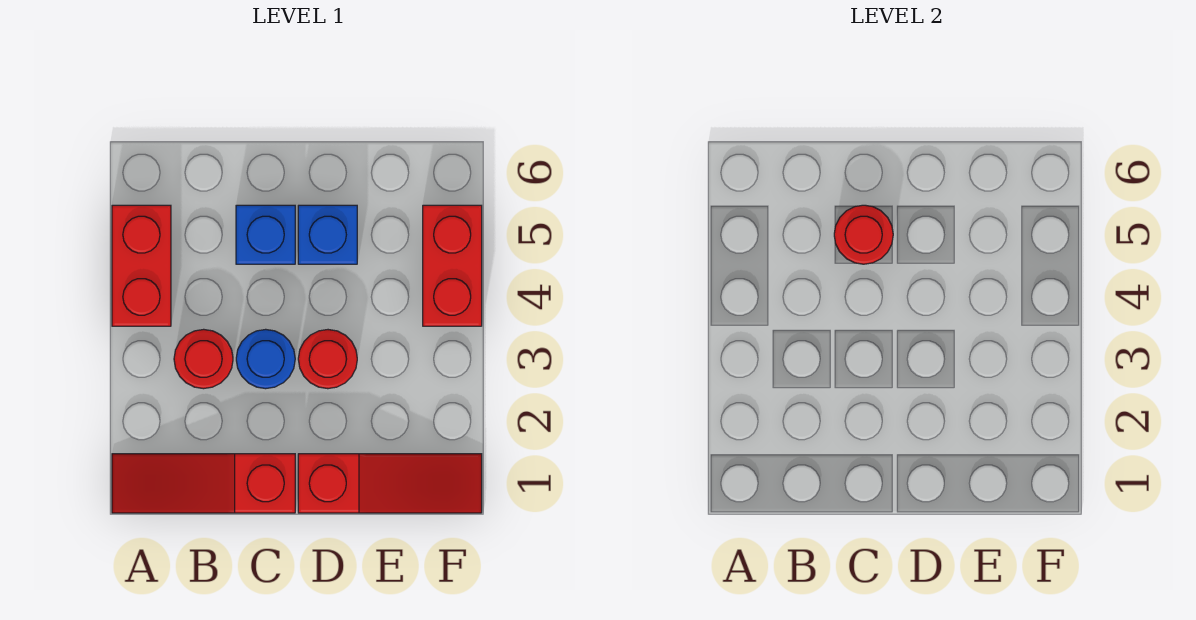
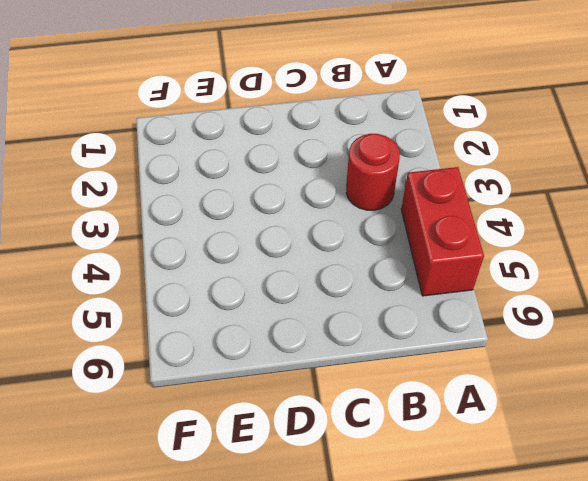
none -> red 1x3 slope [112,454,295,513]
none -> blue 1x1 round brick [236,329,295,389]

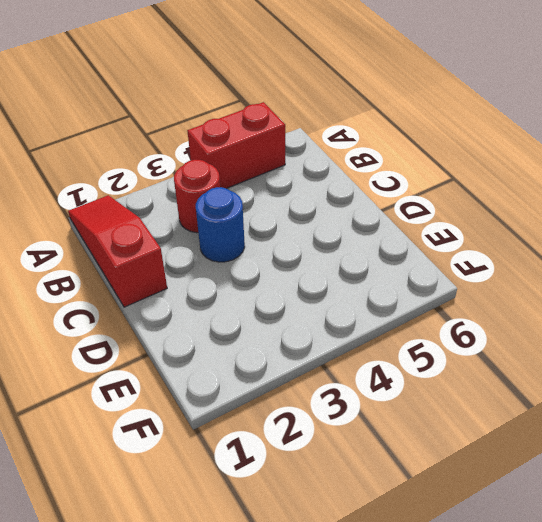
none -> blue 1x1 brick [236,205,295,264]
none -> red 1x3 slope [298,454,482,513]

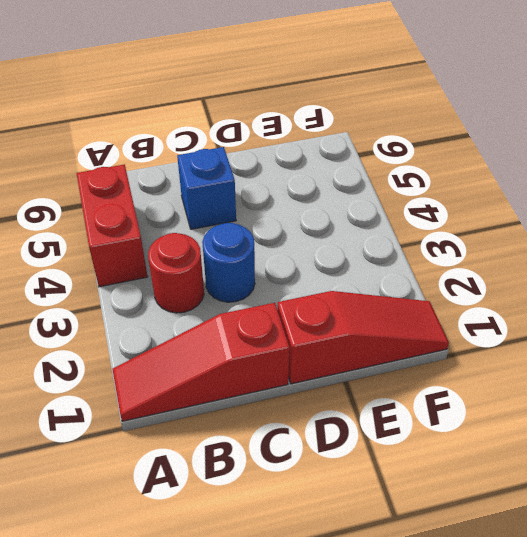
none -> red 1x1 round brick [298,330,357,389]
none -> blue 1x1 brick [298,205,357,264]

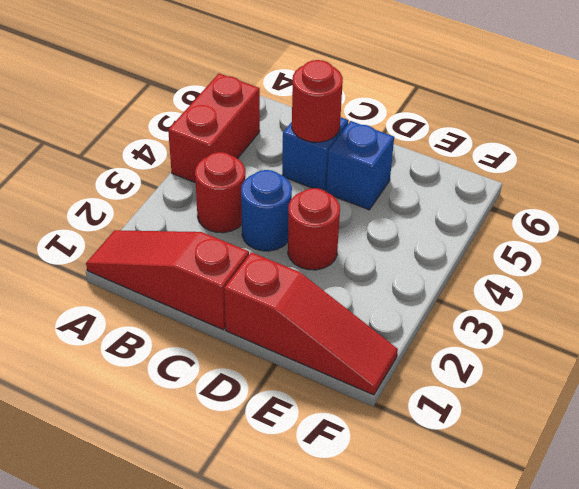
none -> red 1x2 brick [423,205,482,326]

